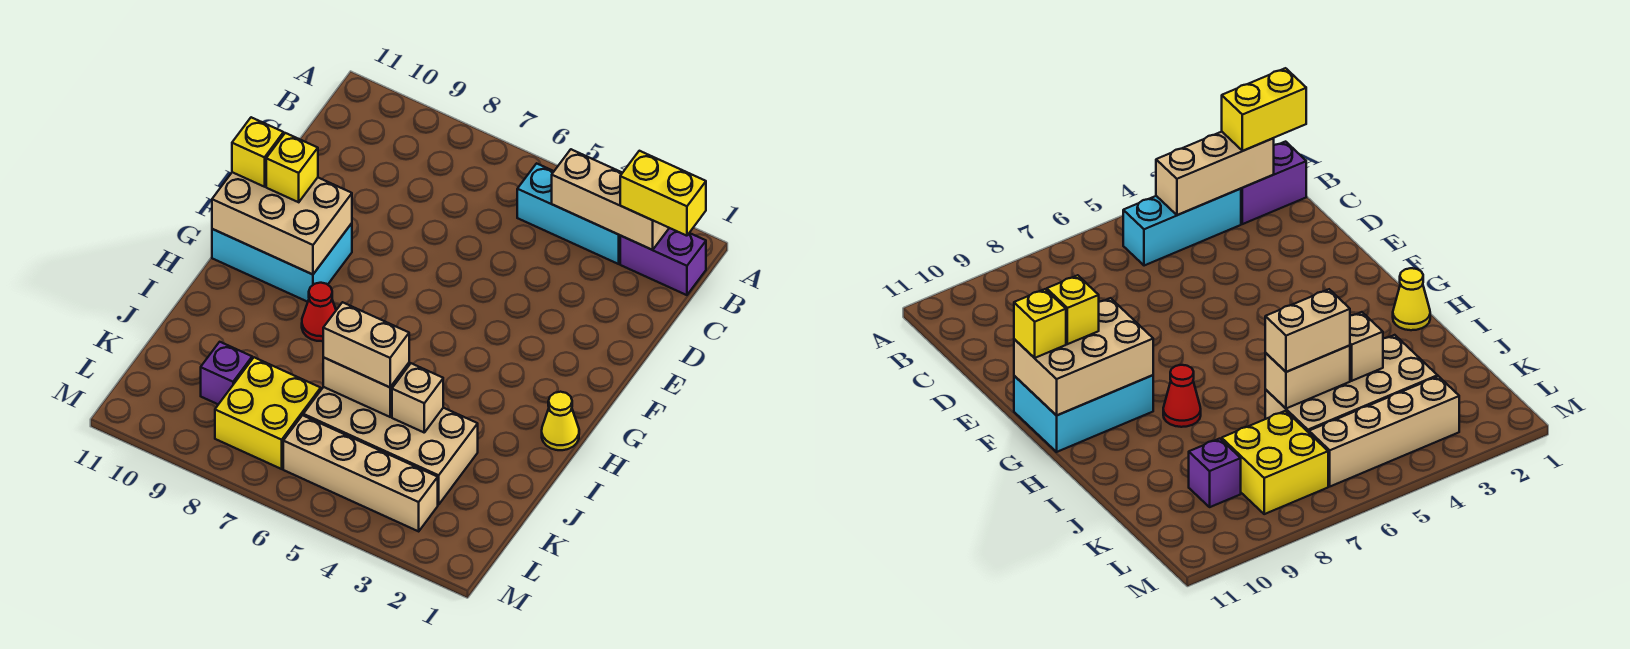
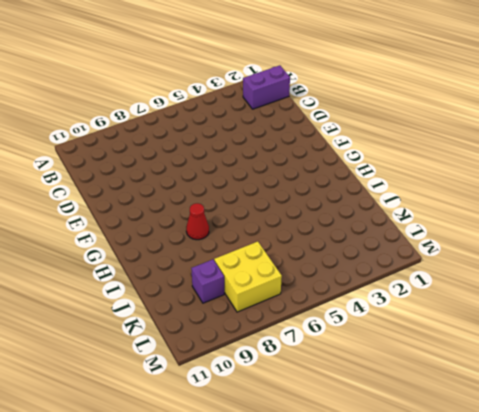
none -> cyan 1x3 brick [517,163,620,264]
none -> cyan 2x3 brick [212,223,352,302]
none -> yellow 1x1 cone [542,392,579,450]

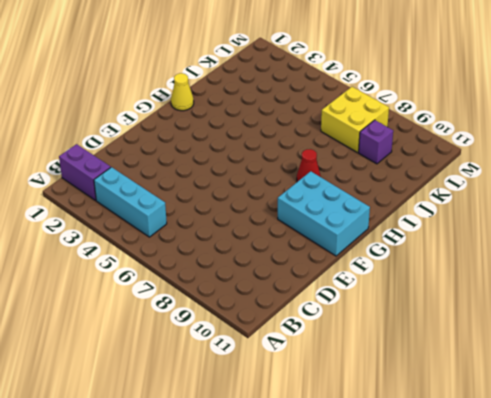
none -> tan 2x4 brick [303,387,478,505]
none -> tan 1x4 brick [283,415,438,531]
none -> tan 1x3 brick [552,149,669,250]

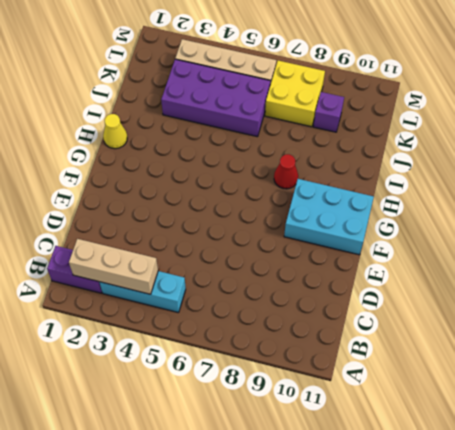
purple 2x4 brick [161,59,270,137] -> tan 2x4 brick [303,387,478,505]
none -> tan 2x3 brick [212,172,352,274]
none -> tan 1x1 brick [392,363,443,432]
none -> tan 1x2 brick [323,357,409,417]

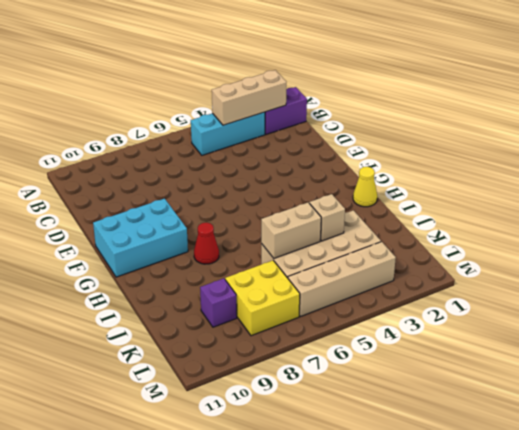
none -> tan 2x3 brick [212,172,352,274]
none -> yellow 1x2 brick [620,151,706,236]
none -> yellow 1x1 brick [266,133,318,202]

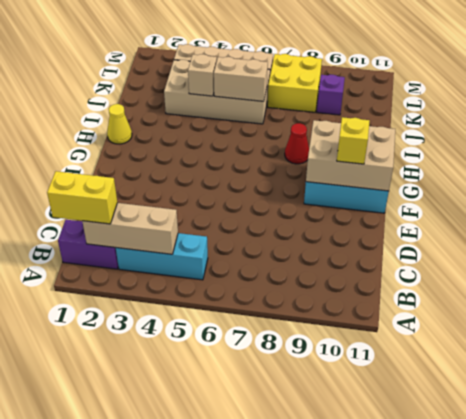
none -> yellow 1x1 brick [232,117,284,187]
none -> tan 1x2 brick [323,302,409,387]

